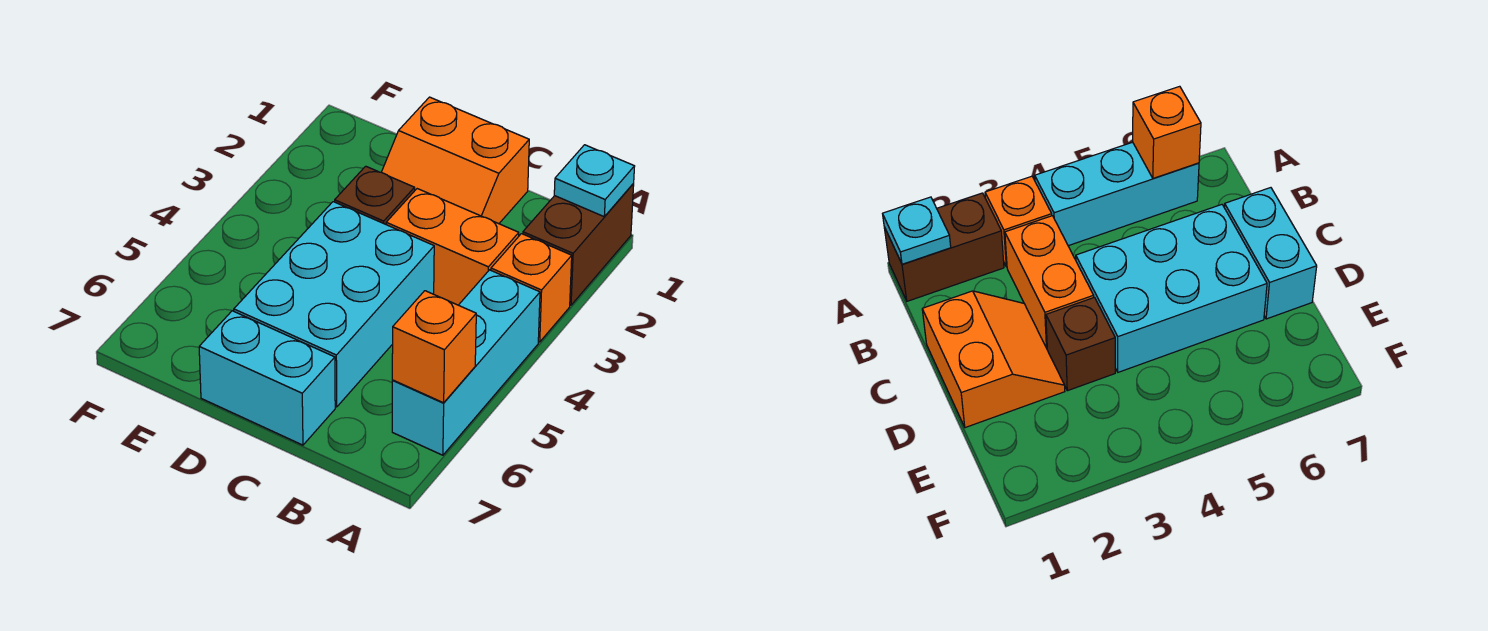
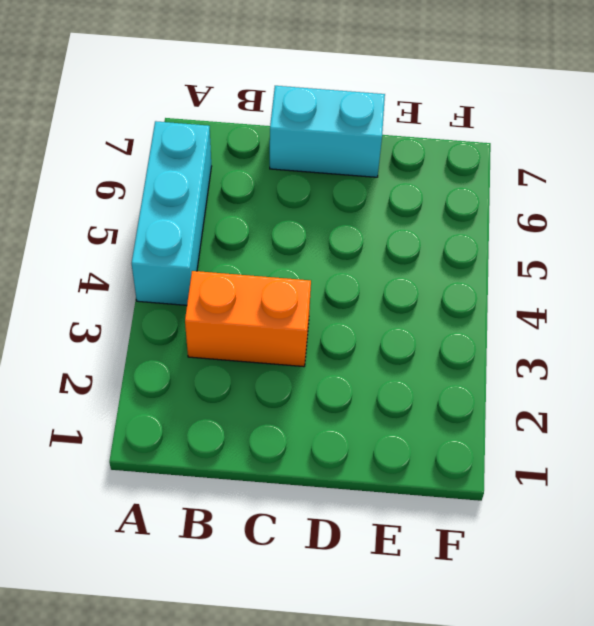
none -> brown 1x2 brick [523,184,634,305]
none -> orange 1x1 brick [491,234,572,342]

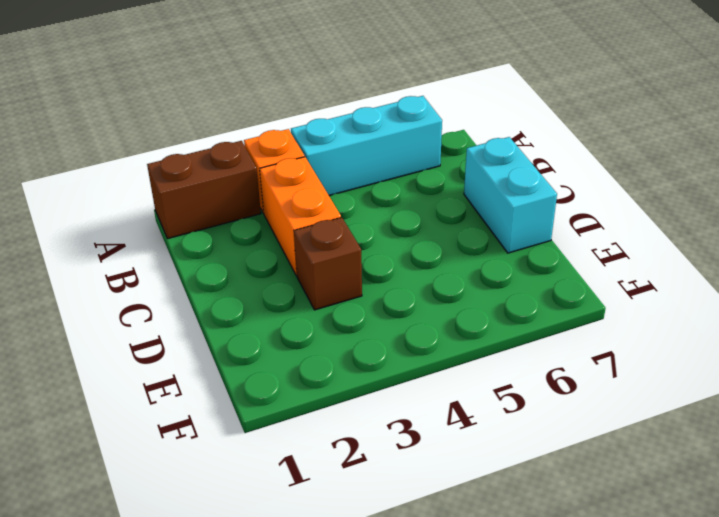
none -> orange 2x2 slope [382,97,529,224]
none -> cyan 2x3 brick [234,202,434,407]

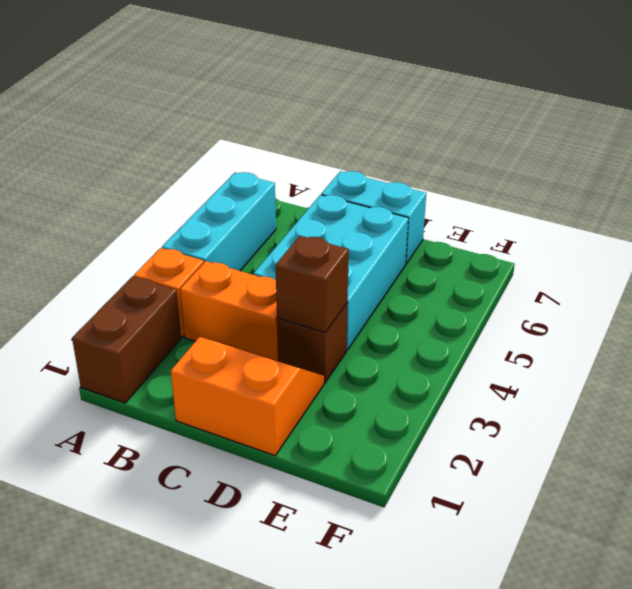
brown 1x1 brick [276,236,349,332] -> none
none -> cyan 1x1 plate [554,145,635,216]
none -> orange 1x1 brick [392,291,476,403]

